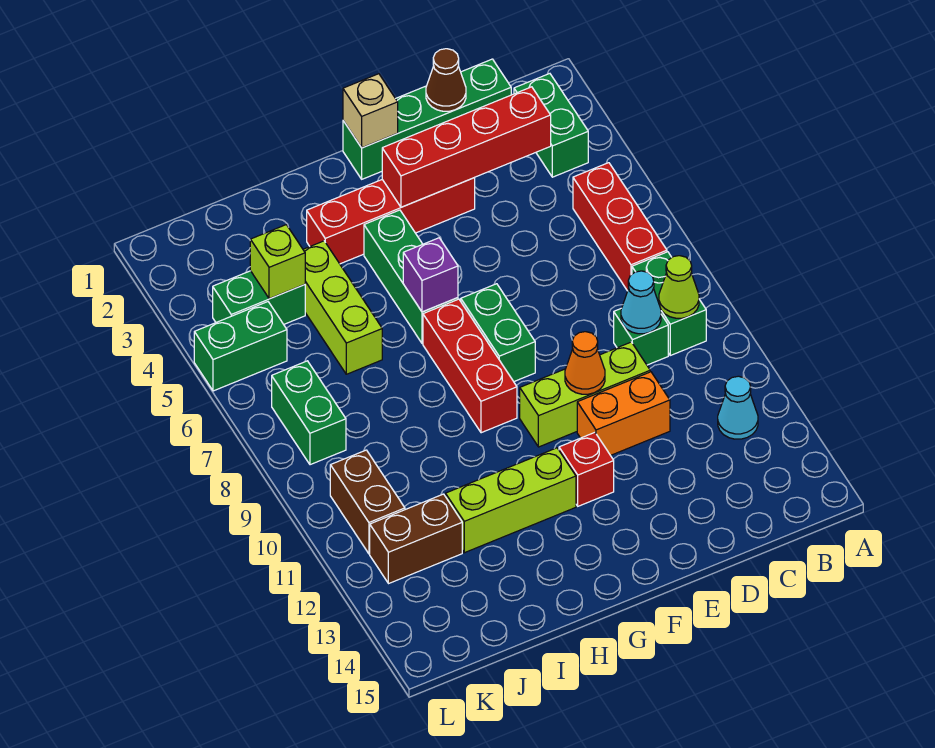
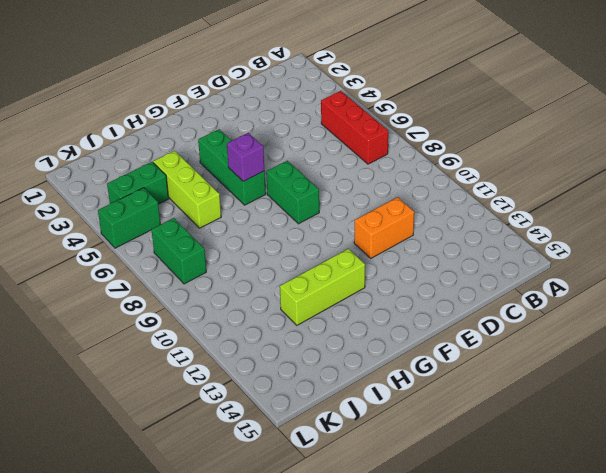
none -> green 1x2 brick [514,74,588,177]
none -> green 1x2 brick [632,252,706,355]
none -> cyan 1x1 cone [718,376,758,439]

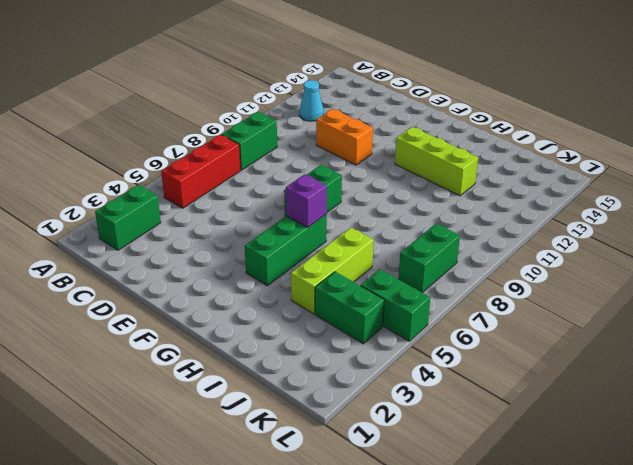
none -> green 1x4 brick [343,59,511,179]
none -> green 1x1 brick [614,309,668,365]
none -> lime 1x3 brick [520,342,650,447]

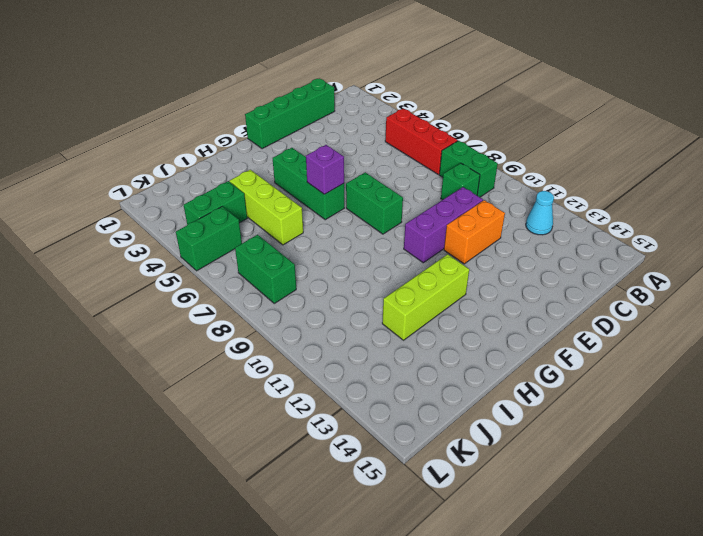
purple 1x3 brick [404,187,483,263] -> lime 1x3 brick [520,342,650,447]
none -> green 1x2 brick [514,74,588,177]
none -> red 1x4 brick [307,178,475,264]
none -> red 1x1 brick [559,432,614,506]

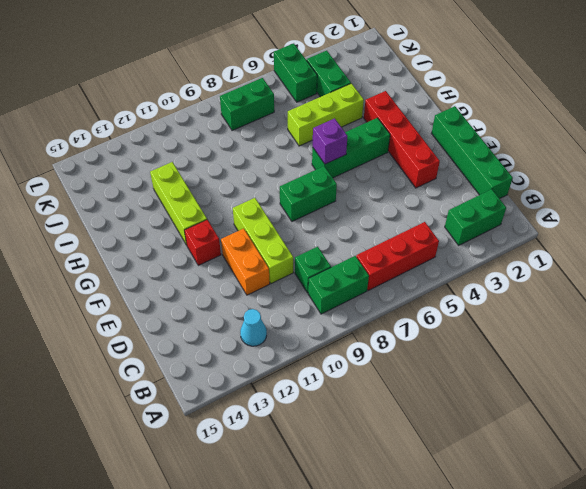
none -> red 1x3 brick [423,299,517,433]
none -> brown 1x2 brick [370,494,462,584]
none -> brown 1x2 brick [330,450,405,554]

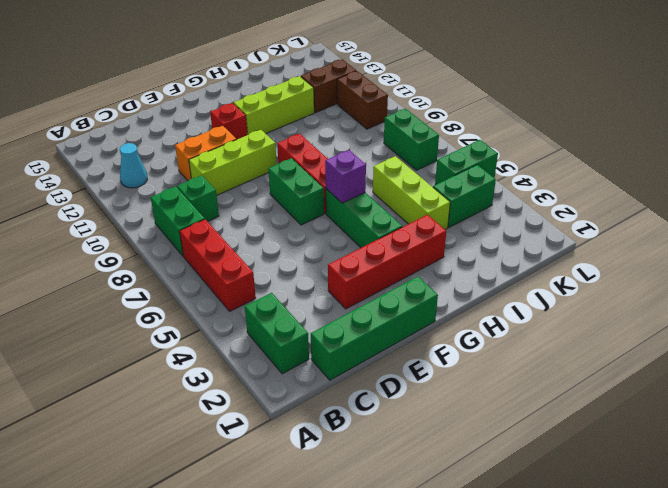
none -> lime 1x1 cone [659,256,699,318]
none -> red 1x4 brick [382,87,551,207]
none -> cyan 1x1 cone [621,271,661,334]

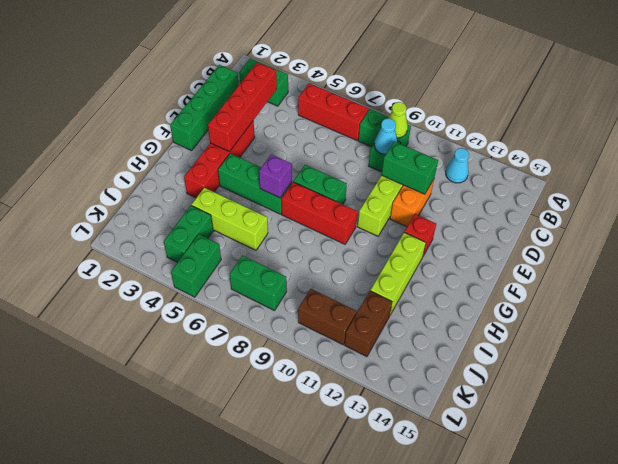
green 1x2 brick [381,141,438,194] -> none
none -> brown 1x1 cone [426,49,466,111]
none -> orange 1x1 cone [565,332,605,394]
none -> tan 1x1 brick [343,74,398,148]

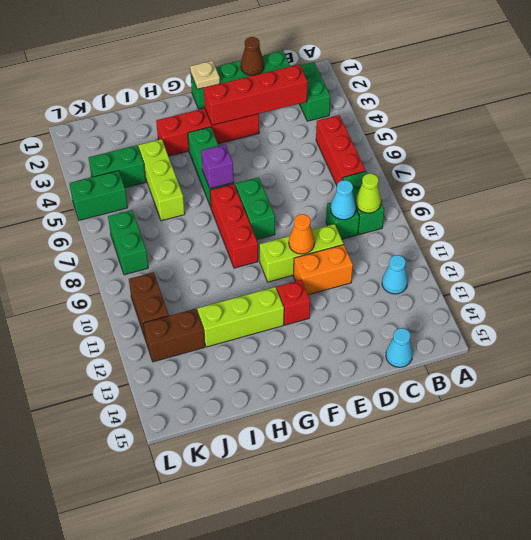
cyan 1x1 cone [386,328,413,367] -> none
tan 1x1 plate [190,61,220,89] -> tan 1x1 brick [343,74,398,148]
none -> lime 1x1 brick [250,225,305,299]

